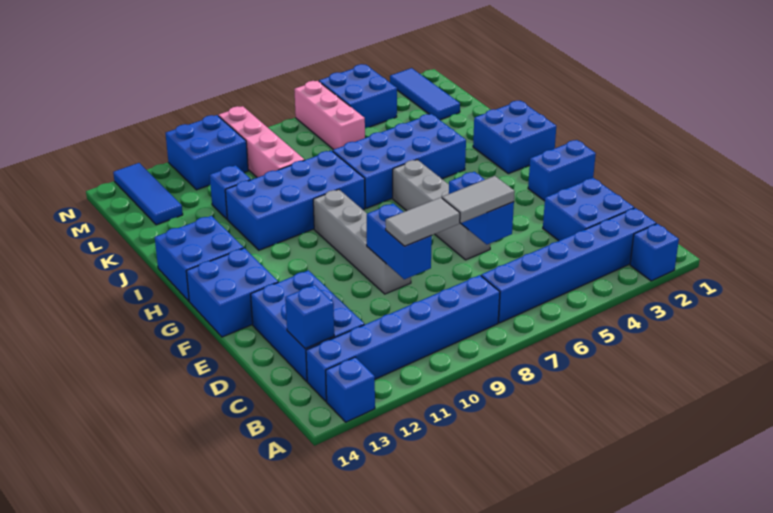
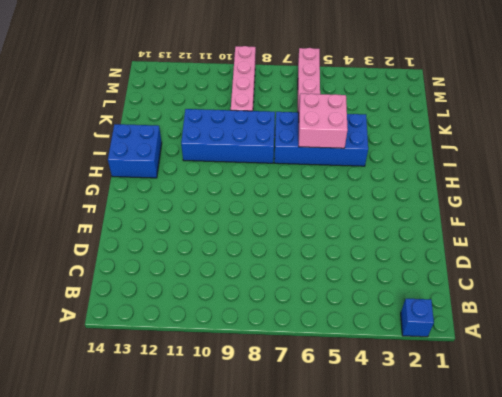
pink 2x2 brick [299,94,348,148] -> none
none -> blue 1x1 brick [326,357,375,422]
none -> blue 1x6 brick [481,208,656,323]
none -> blue 1x6 brick [306,275,500,401]

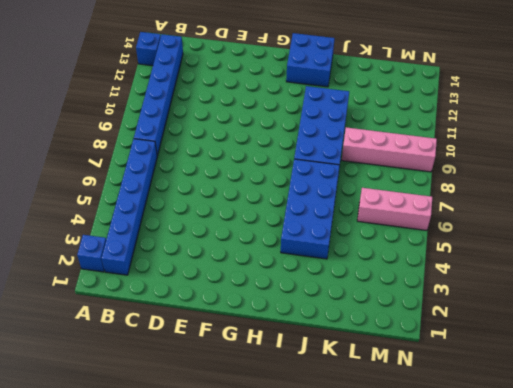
none -> blue 2x2 brick [543,178,634,241]
none -> blue 2x3 brick [251,270,364,381]
none -> grey 1x4 brick [393,160,490,260]

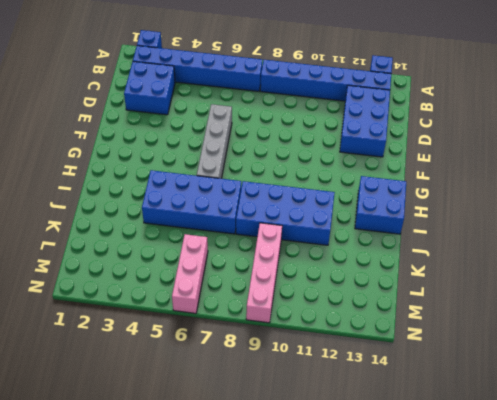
none -> grey 1x4 brick [313,189,411,294]
none -> blue 1x2 brick [528,140,596,201]
none -> blue 2x2 brick [186,248,278,337]

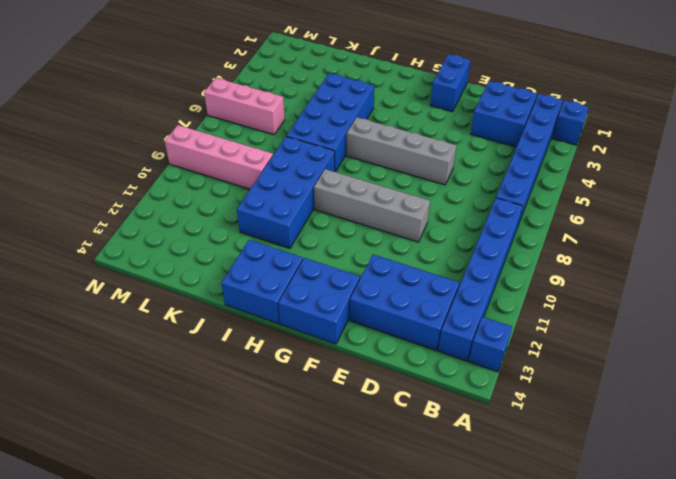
none -> blue 2x2 brick [473,101,556,174]
none -> blue 1x1 brick [210,165,251,219]
none -> blue 1x3 tile [390,68,460,120]

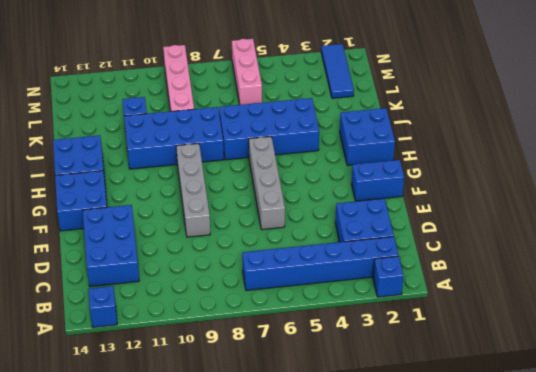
none -> blue 1x6 brick [306,275,500,401]
none -> blue 1x3 tile [113,163,183,225]
none -> blue 2x2 brick [319,64,397,128]

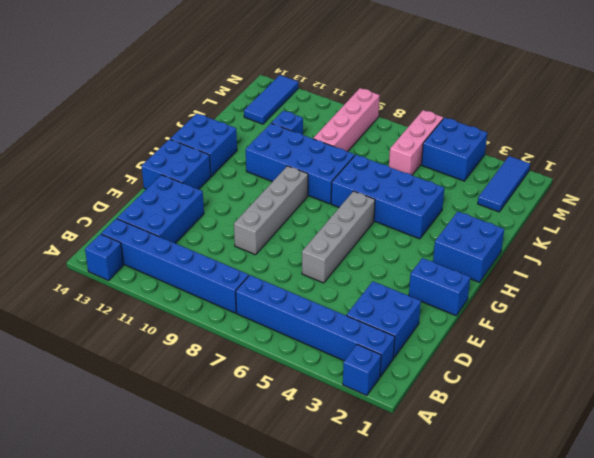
none -> blue 2x2 brick [165,115,248,190]
none -> blue 1x1 brick [285,285,334,349]
none -> blue 1x2 brick [449,172,514,244]

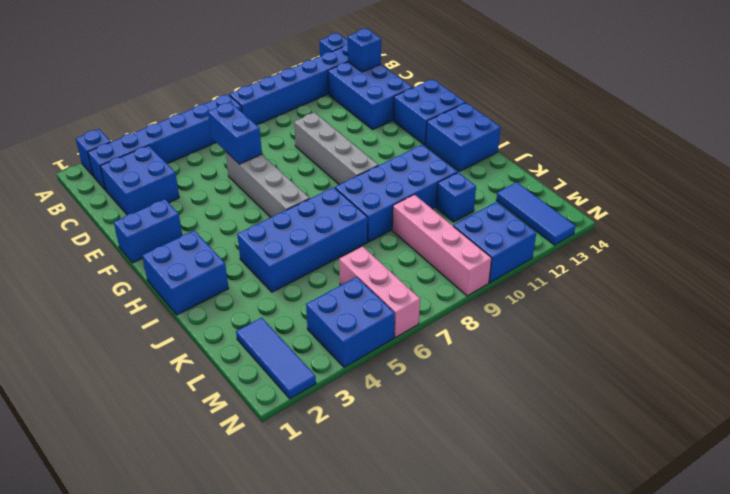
none -> blue 1x2 brick [367,204,432,279]
none -> grey 1x2 tile [442,176,515,223]
none -> grey 1x2 tile [386,197,460,246]

